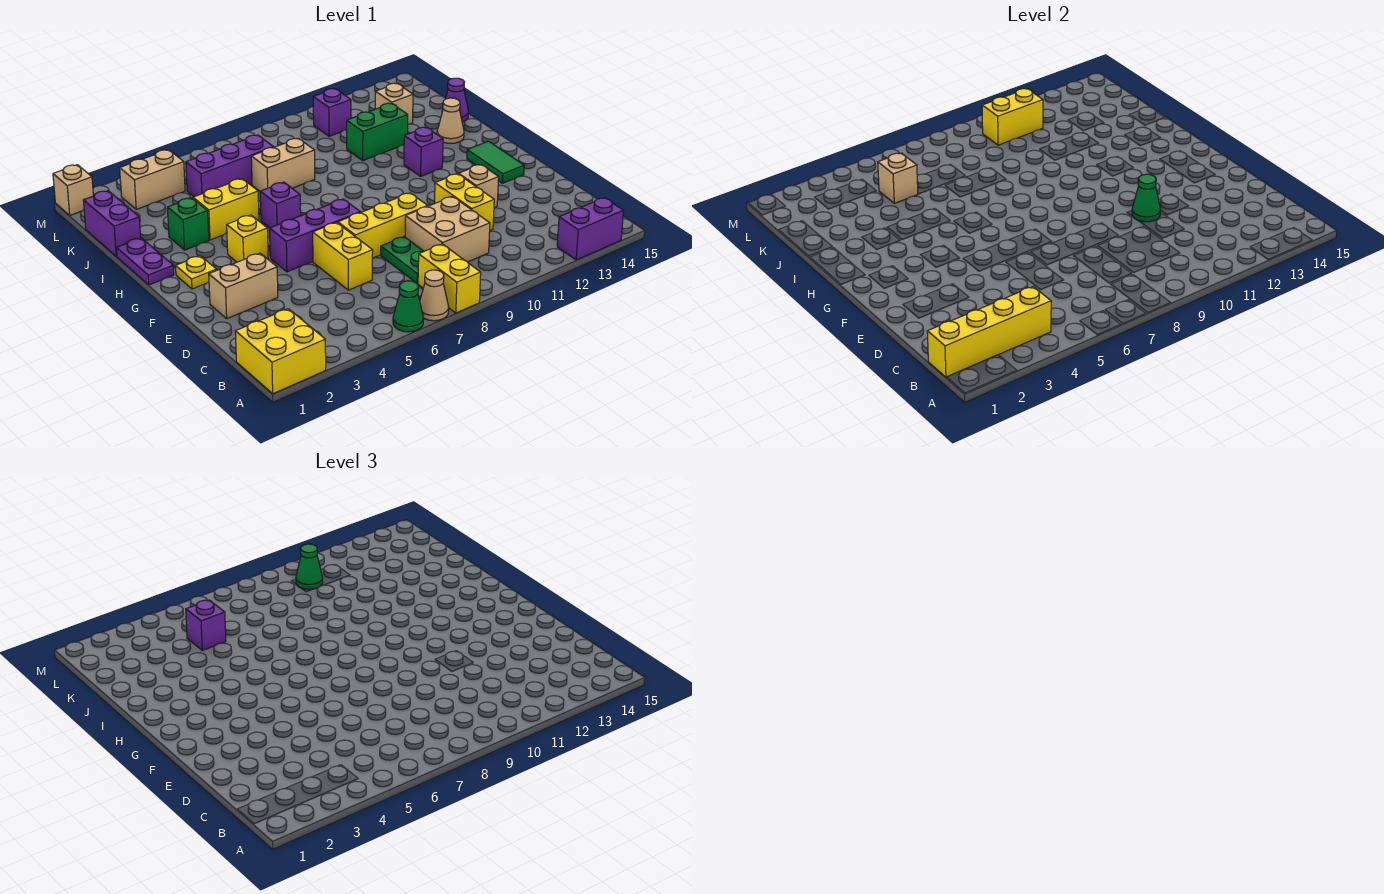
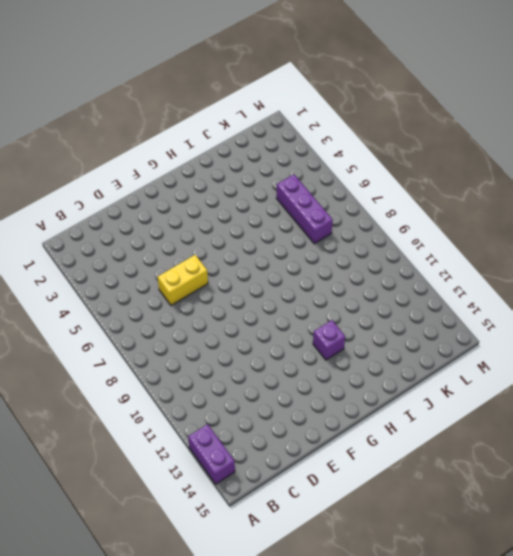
none -> yellow 2x2 brick [235,309,326,394]
none -> green 1x1 cone [393,281,424,332]
none -> tan 1x1 cone [420,270,449,321]
none -> yellow 1x2 brick [418,244,481,313]

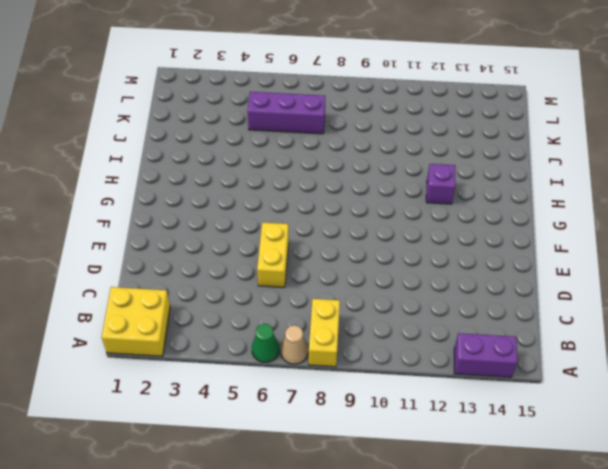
none -> green 1x2 plate [381,237,424,284]
none -> tan 2x2 brick [405,197,490,262]
none -> yellow 1x2 brick [435,174,494,230]
none -> tan 1x2 brick [209,253,278,319]

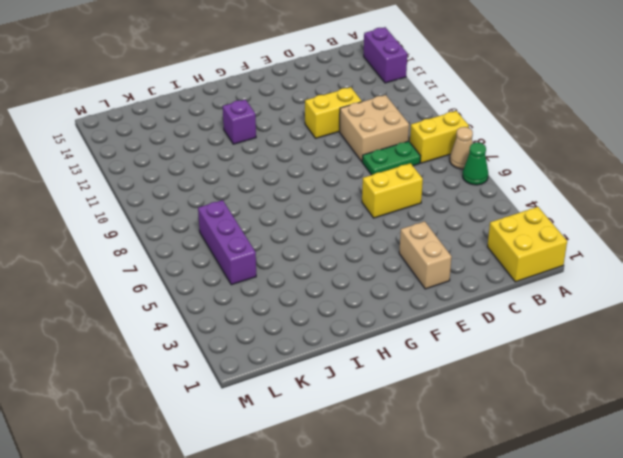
none -> yellow 1x3 brick [338,193,428,258]
none -> tan 1x1 brick [459,164,499,207]
none -> purple 1x3 brick [270,199,361,272]
none -> green 1x2 tile [467,141,524,183]

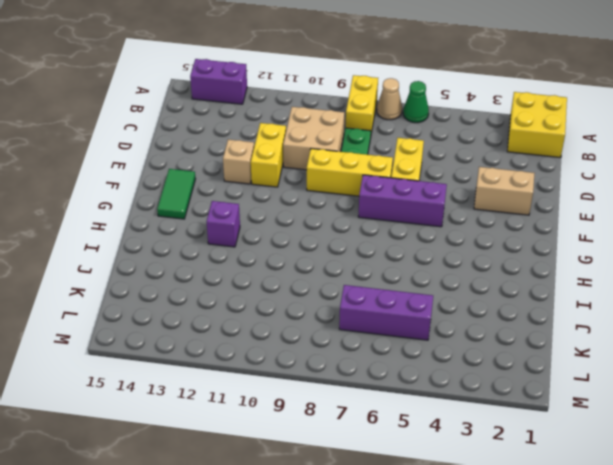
none -> yellow 1x1 plate [176,256,217,289]
none -> yellow 1x1 brick [227,215,268,262]
none -> purple 1x2 plate [116,238,174,285]
none -> purple 1x1 brick [260,182,301,228]

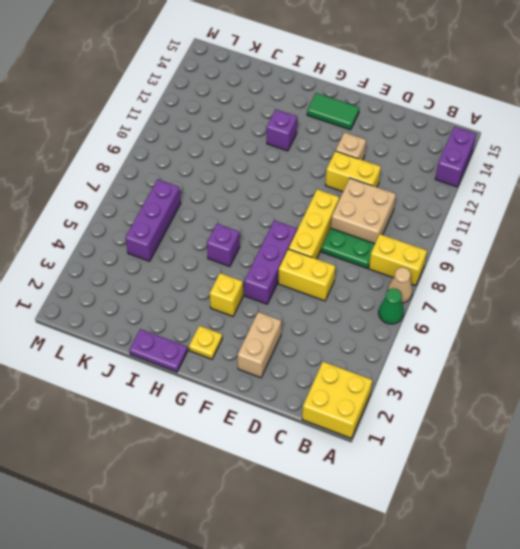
none -> green 1x1 brick [167,198,209,250]
none -> yellow 1x2 brick [193,179,259,240]
none -> tan 1x1 cone [437,98,464,143]
none -> purple 1x2 brick [83,191,141,256]

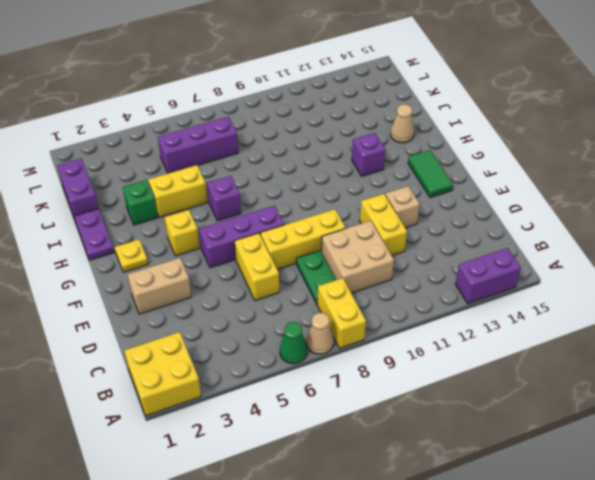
none -> tan 1x2 brick [251,138,315,191]
none -> green 1x2 brick [347,103,408,161]
none -> purple 1x1 cone [442,78,469,122]
none -> tan 1x1 brick [375,83,413,124]

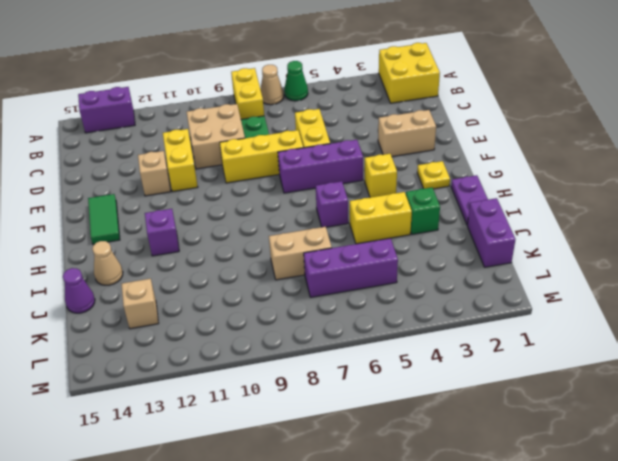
none -> green 1x2 brick [347,103,408,161]
none -> tan 1x2 brick [120,150,185,209]
none -> purple 1x1 brick [313,89,351,136]
none -> tan 1x1 brick [53,165,93,215]

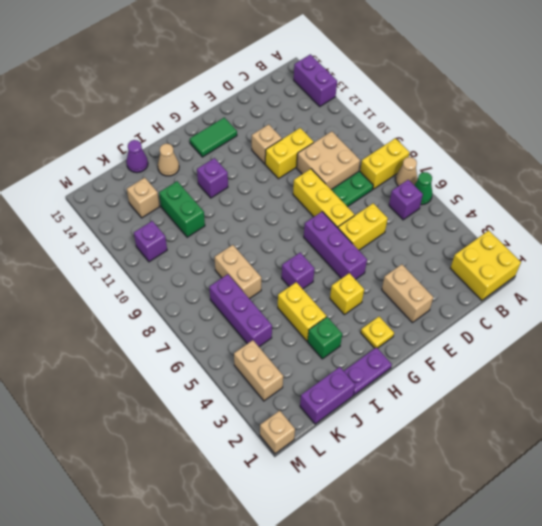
purple 1x1 brick [389,180,423,220] -> purple 1x1 brick moved to [186,600,226,650]
none -> yellow 1x4 brick [927,287,1051,377]
none -> green 1x1 cone [1132,174,1161,222]
none -> tan 1x1 brick [878,153,918,203]
none -> yellow 1x2 brick [982,89,1043,145]

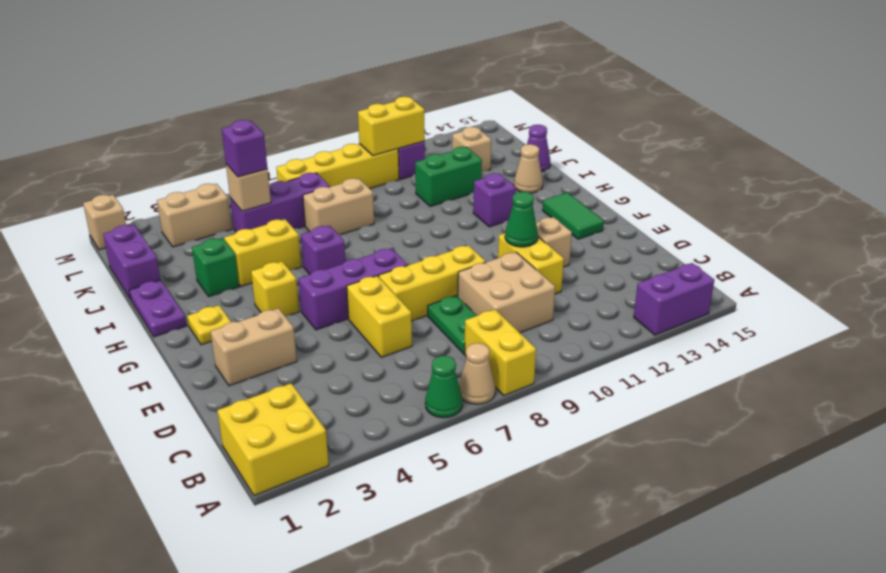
yellow 1x4 brick [276,144,399,189] -> yellow 1x4 brick moved to [927,287,1051,377]
none -> green 1x1 cone [296,544,323,589]

